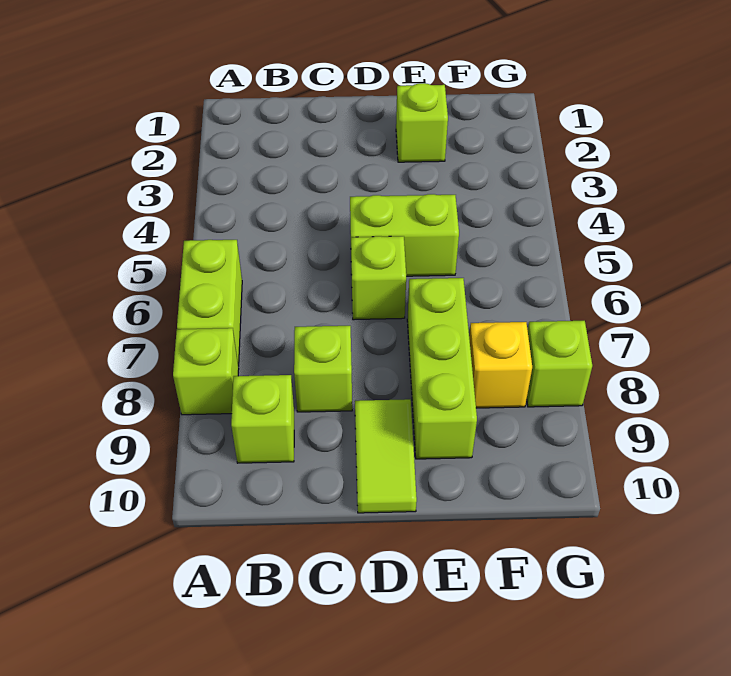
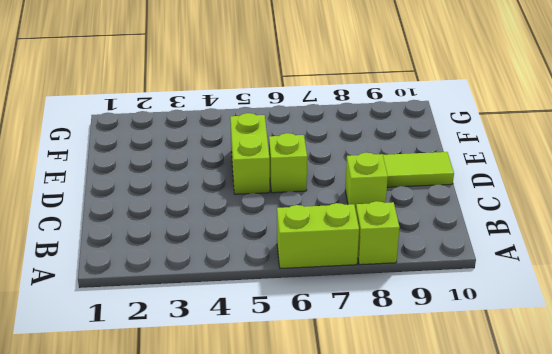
none -> lime 1x1 brick [231,375,294,463]
none -> lime 1x1 brick [396,83,448,162]

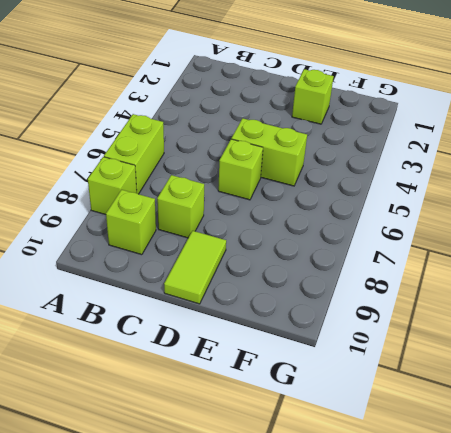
none -> lime 1x3 brick [407,278,477,459]
none -> yellow 1x1 brick [469,322,532,408]

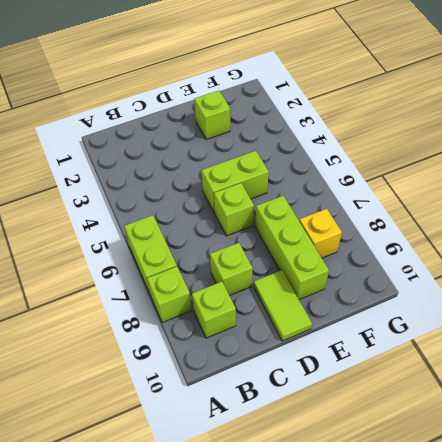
none -> lime 1x1 brick [527,321,592,407]

